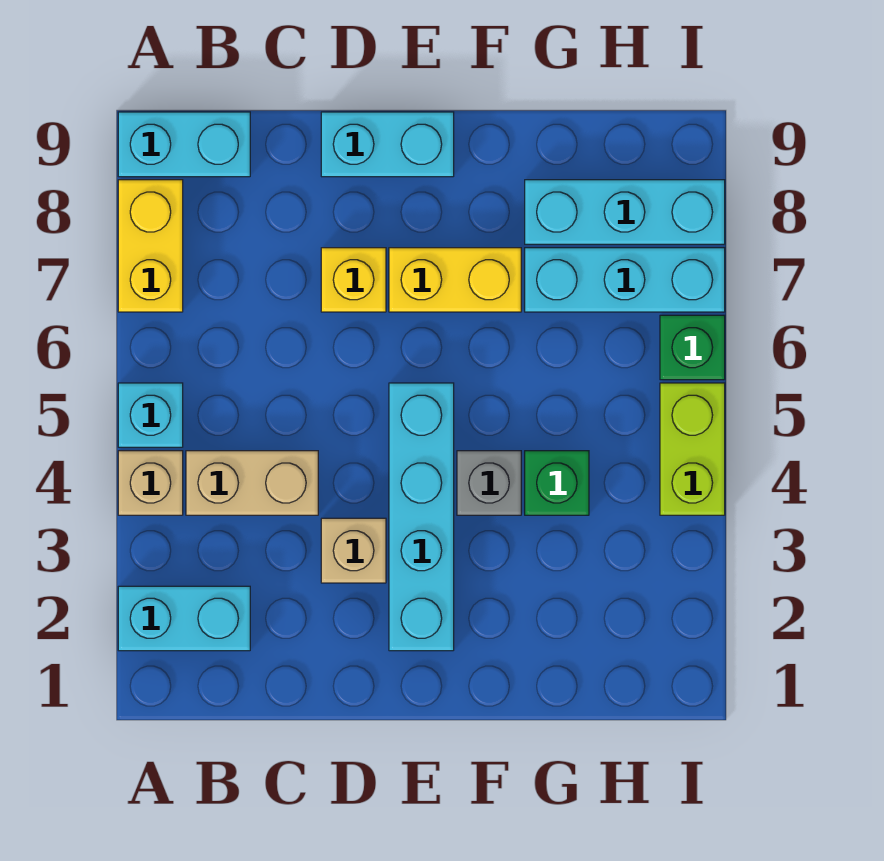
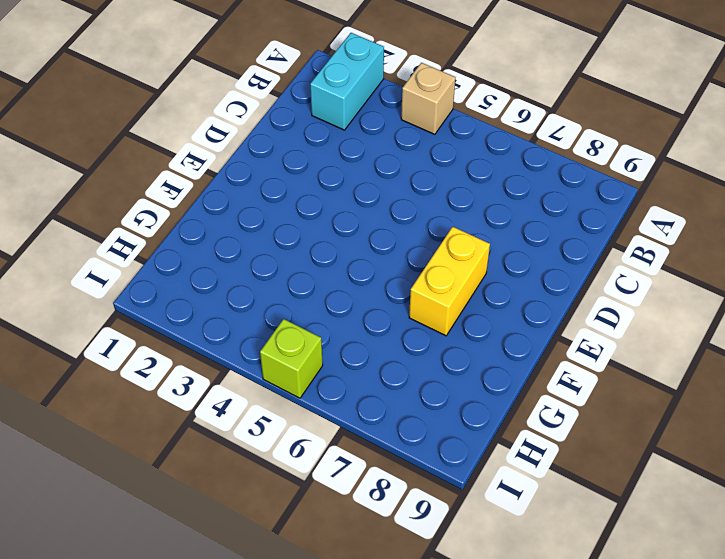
lime 1x1 brick [260,319,323,398] -> lime 1x2 brick [660,383,725,515]
none -> cyan 1x1 brick [118,383,183,447]
none -> yellow 1x2 brick [118,180,183,312]
none -> cyan 1x2 brick [118,112,250,177]

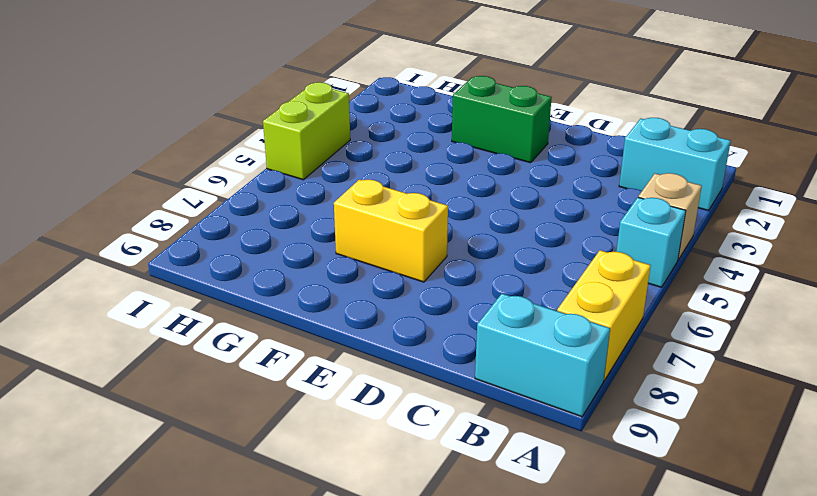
green 1x2 brick [452,76,552,163] -> cyan 1x4 brick [389,383,454,651]
none -> tan 1x2 brick [186,451,318,515]
none -> tan 1x1 brick [321,518,386,583]
none -> yellow 1x1 brick [321,248,386,312]

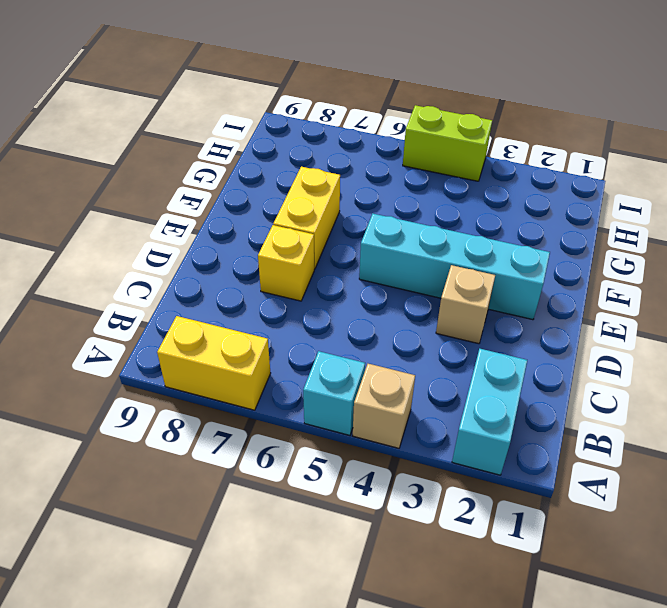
none -> cyan 1x2 brick [118,112,250,177]
none -> tan 1x2 brick [186,451,318,515]
none -> cyan 1x2 brick [321,112,454,177]

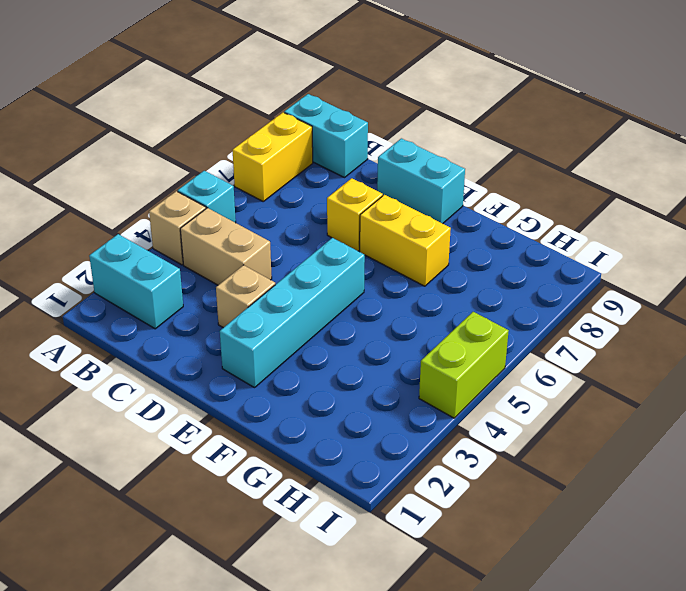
none -> grey 1x1 brick [457,451,521,515]
none -> green 1x1 brick [525,451,589,515]
none -> cyan 1x3 brick [525,248,725,312]

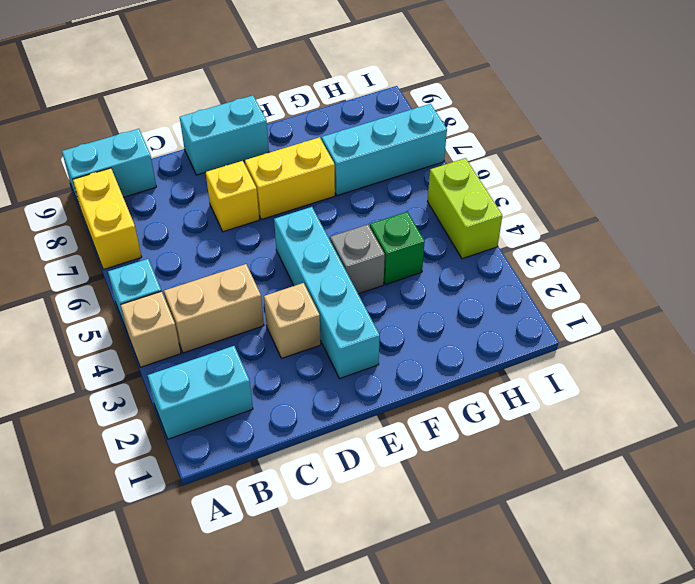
none -> cyan 1x3 brick [525,180,725,244]
none -> green 1x1 brick [660,315,725,380]

